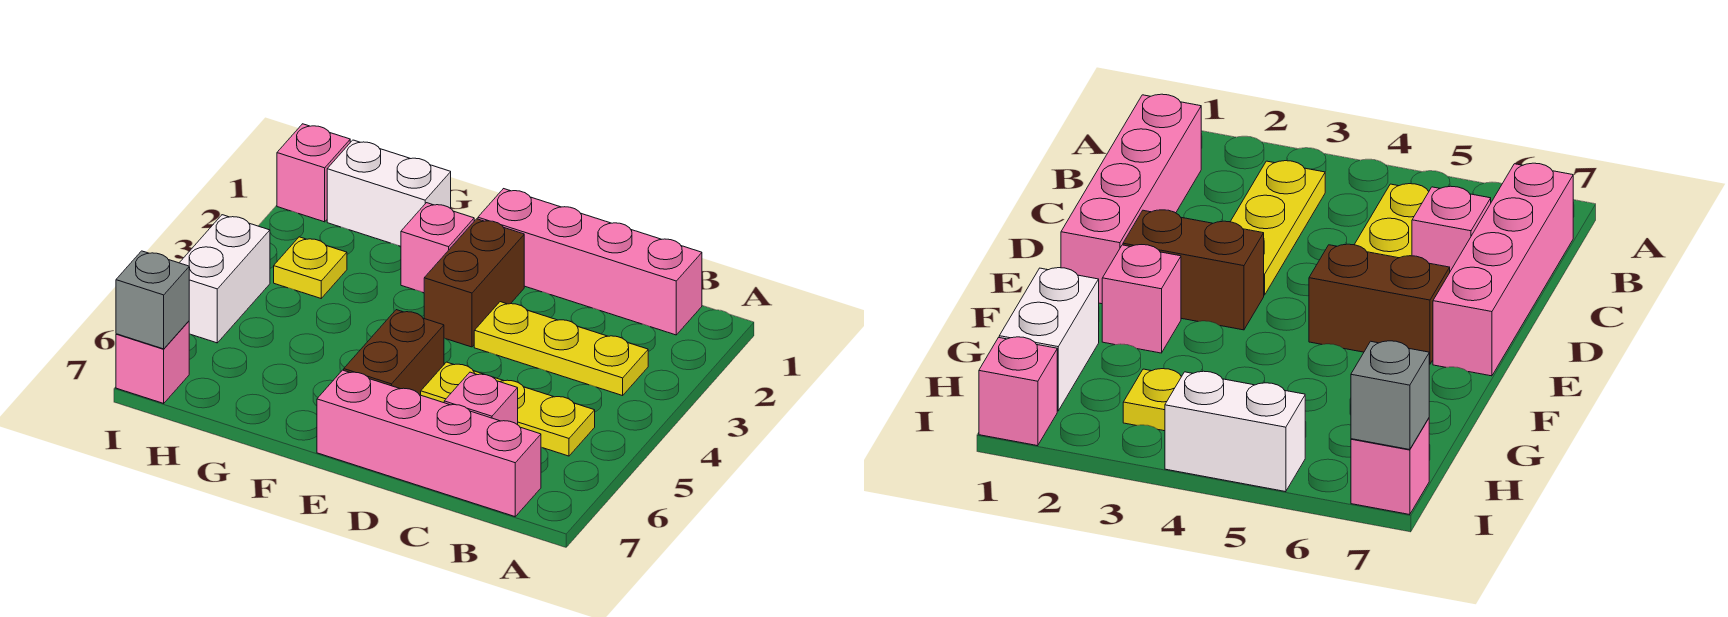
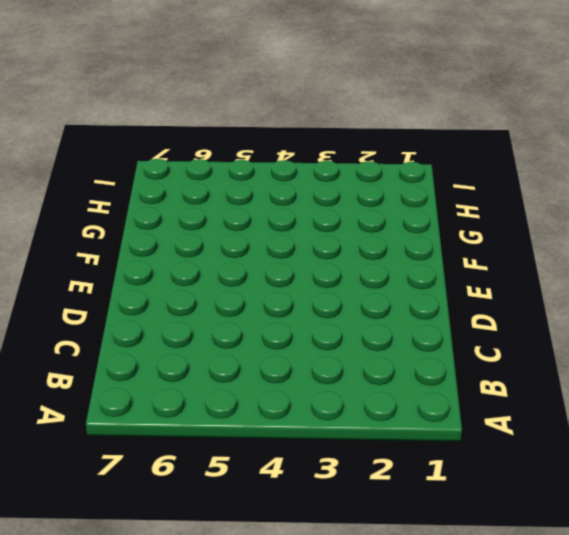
none -> pink 1x4 brick [478,189,702,335]
none -> yellow 1x3 plate [474,302,648,396]
none -> yellow 1x3 plate [421,362,595,456]

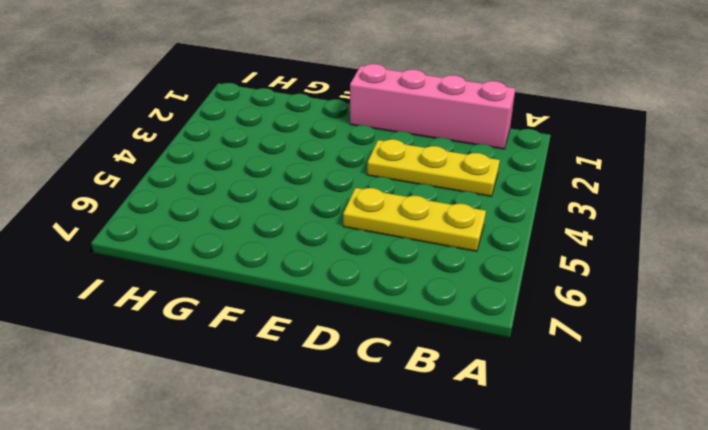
none -> pink 1x4 brick [317,370,541,516]
none -> pink 1x1 brick [444,372,518,425]
none -> brown 1x2 brick [424,219,524,347]

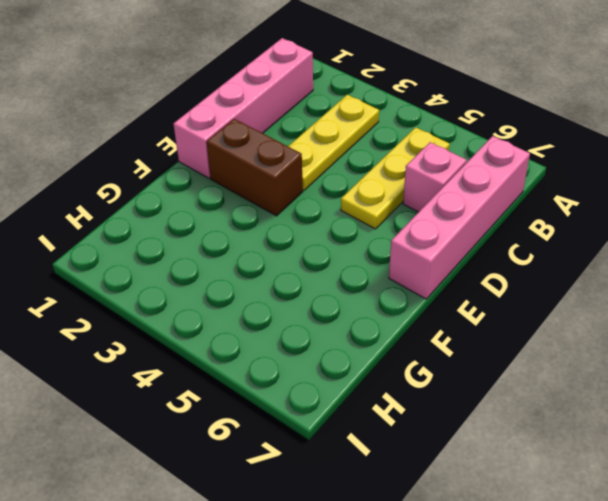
none -> brown 1x2 brick [344,310,444,395]
none -> pink 1x1 brick [401,203,474,293]
none -> white 1x2 brick [327,140,451,246]

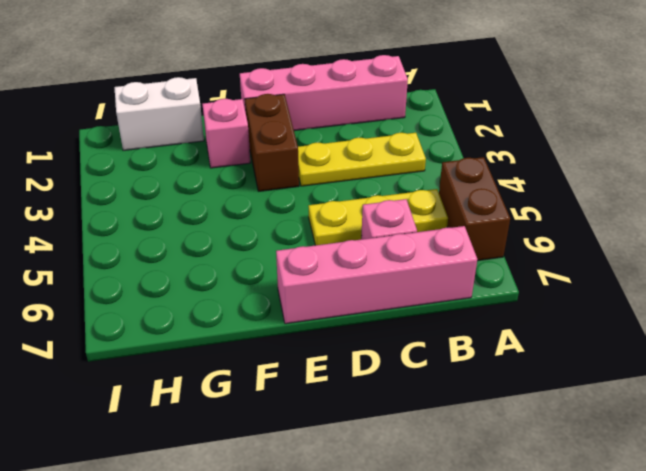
brown 1x2 brick [439,157,510,261] -> brown 1x2 brick moved to [344,310,444,395]
none -> yellow 1x1 plate [274,237,347,298]
none -> pink 1x1 brick [277,124,350,222]
none -> white 1x2 brick [180,215,270,343]

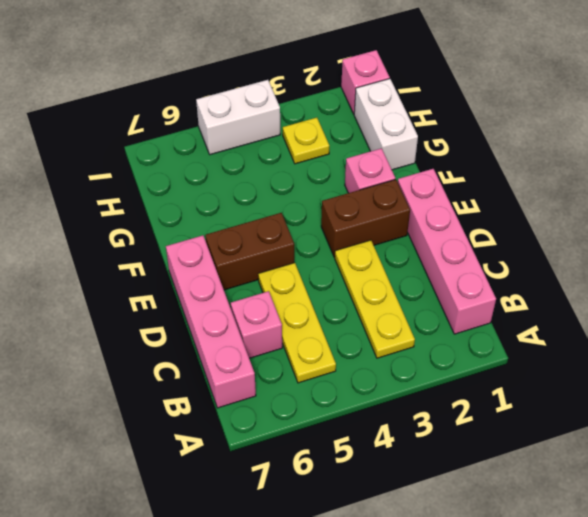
none -> pink 1x1 brick [116,321,189,403]
none -> grey 1x1 brick [116,251,189,349]

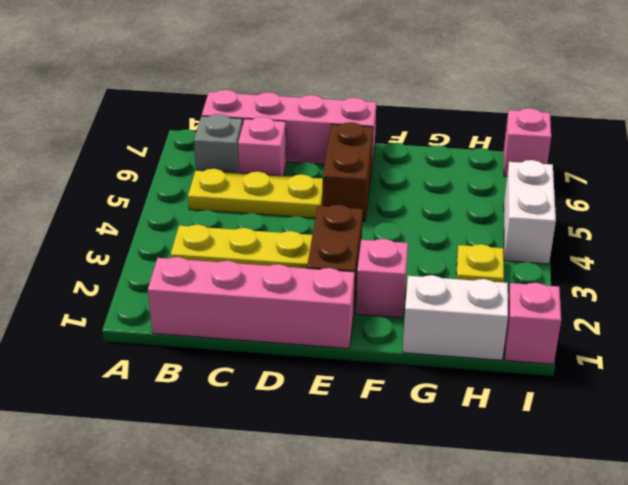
grey 1x1 brick [194,114,243,173] -> grey 1x1 brick moved to [116,251,189,349]

